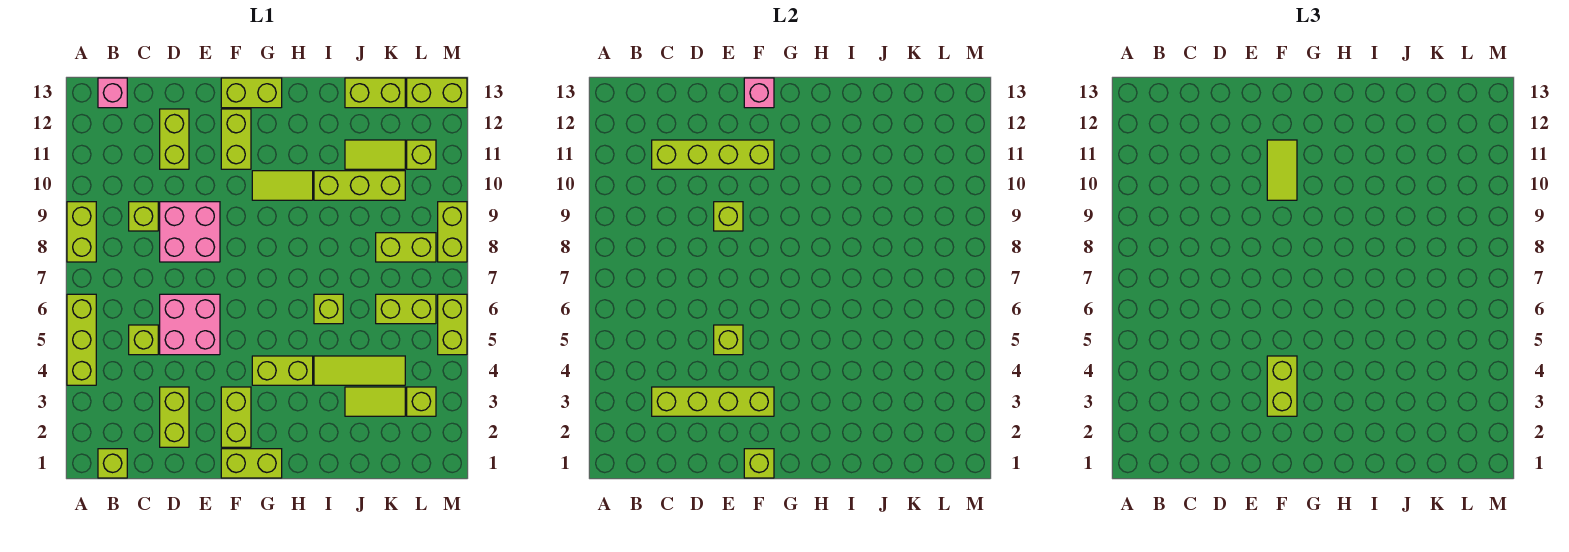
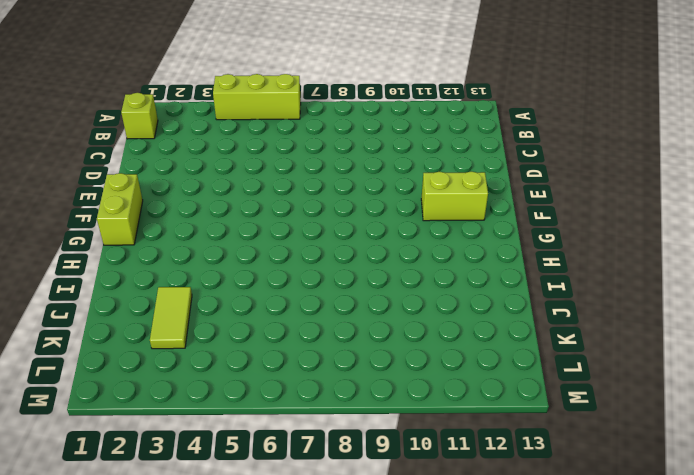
none -> lime 1x2 brick [67,202,96,262]
none -> pink 1x1 brick [98,78,127,108]
none -> lime 1x1 brick [129,325,158,355]
none -> lime 1x1 brick [129,202,158,231]

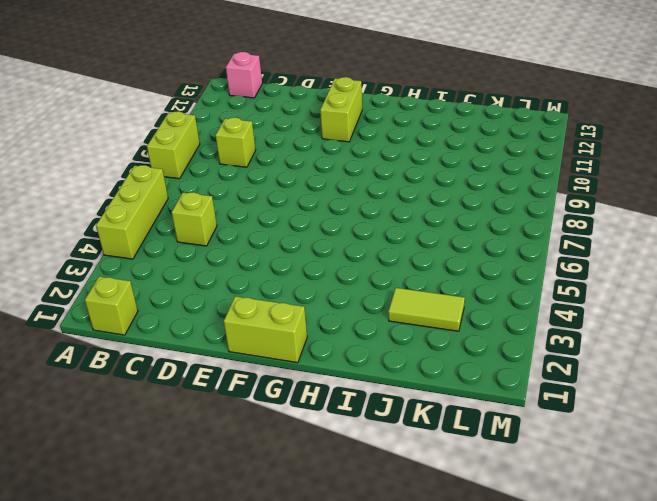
none -> lime 1x2 brick [160,387,189,447]
none -> pink 2x2 brick [160,294,220,355]
none -> pink 2x2 brick [160,202,220,262]
none -> lime 1x2 brick [160,109,189,169]

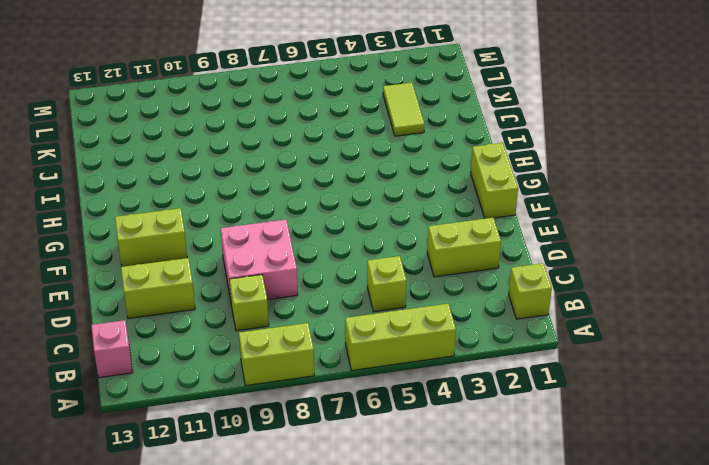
none -> pink 2x2 brick [160,294,220,355]
none -> lime 1x2 brick [221,387,251,447]
none -> lime 1x2 brick [221,78,282,108]
none -> lime 1x2 brick [252,356,313,385]

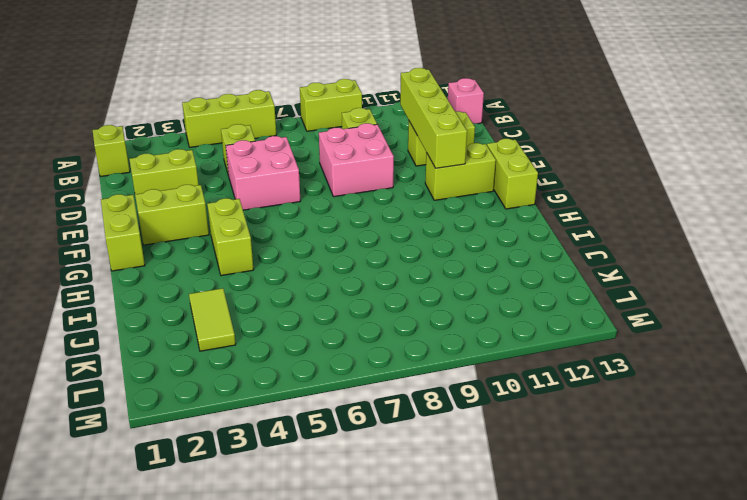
none -> lime 1x2 tile [252,171,313,200]
none -> lime 1x3 tile [314,356,405,385]
none -> lime 1x1 brick [314,294,343,324]
none -> lime 1x3 brick [314,171,405,200]

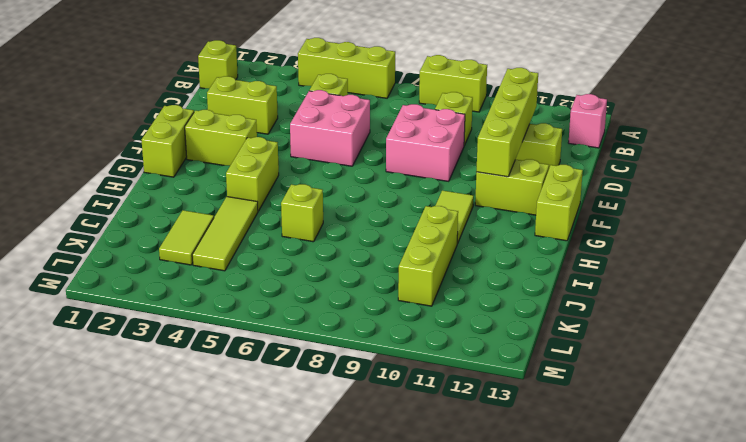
none -> lime 1x2 tile [345,140,405,169]
none -> lime 1x2 brick [345,78,405,108]
none -> lime 1x2 brick [376,294,436,324]
none -> lime 1x2 brick [376,233,436,262]

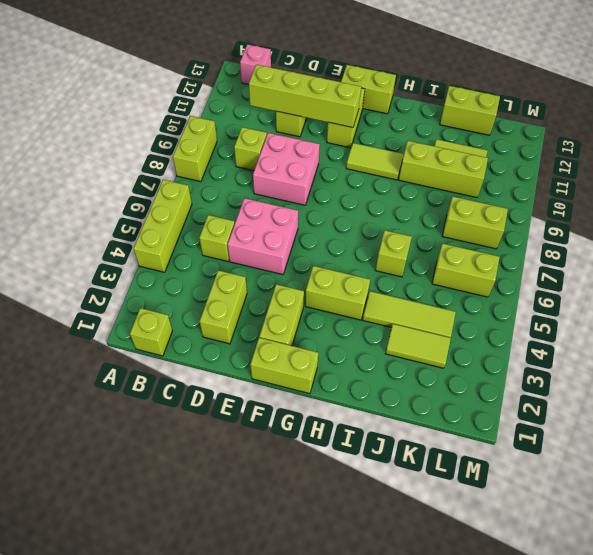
none -> lime 1x1 brick [407,387,436,416]
none -> lime 1x1 brick [407,140,436,169]
none -> lime 1x2 brick [407,78,467,108]
none -> lime 1x2 brick [438,294,467,355]

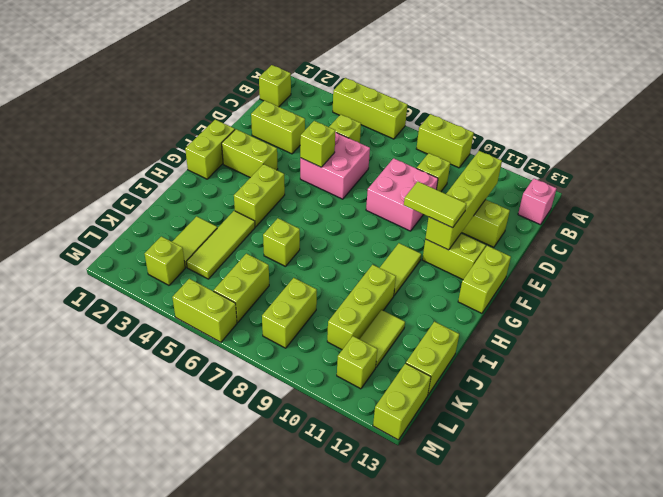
none -> lime 1x2 brick [438,202,467,262]
none -> lime 1x4 brick [652,387,774,416]
none -> lime 1x1 brick [714,202,743,231]
none -> lime 1x1 brick [744,449,774,478]

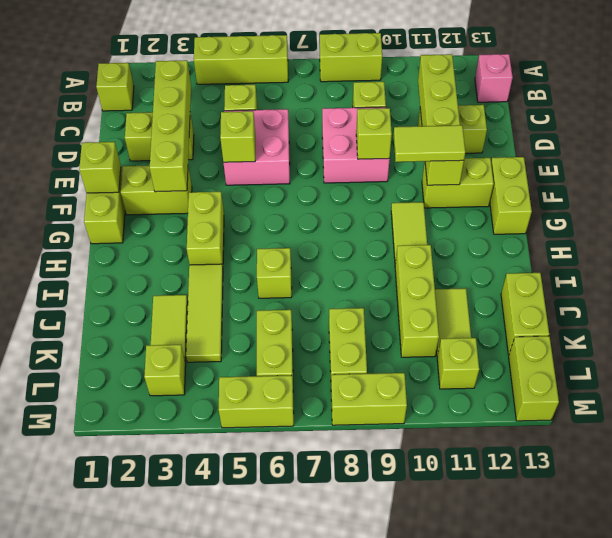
none -> pink 1x1 brick [744,78,774,108]
none -> lime 1x2 brick [1267,356,1297,416]

